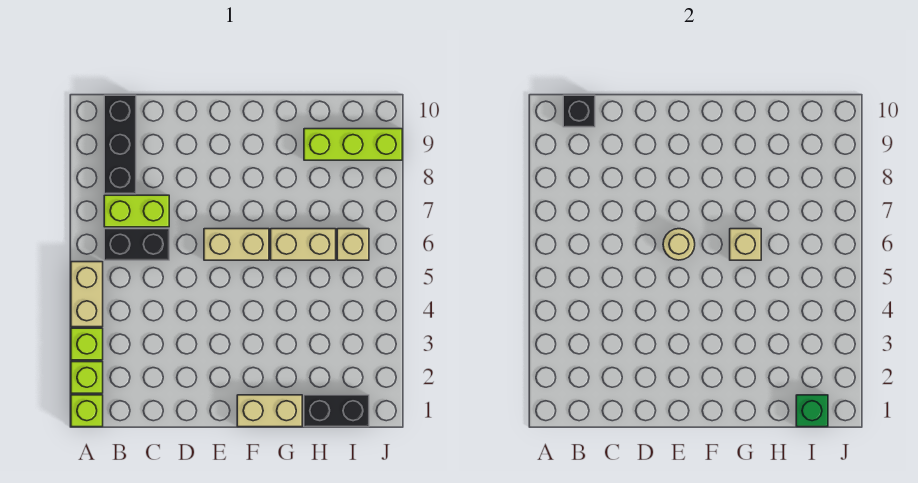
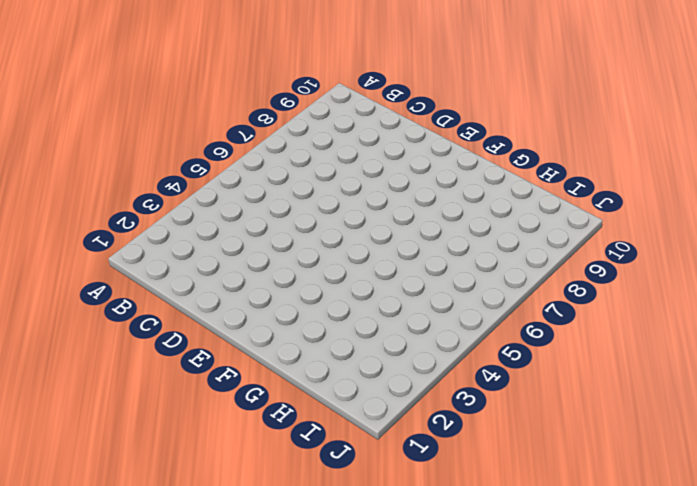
none -> lime 1x1 brick [71,395,103,427]
none -> lime 1x1 brick [71,362,103,393]
none -> lime 1x1 brick [71,328,103,360]

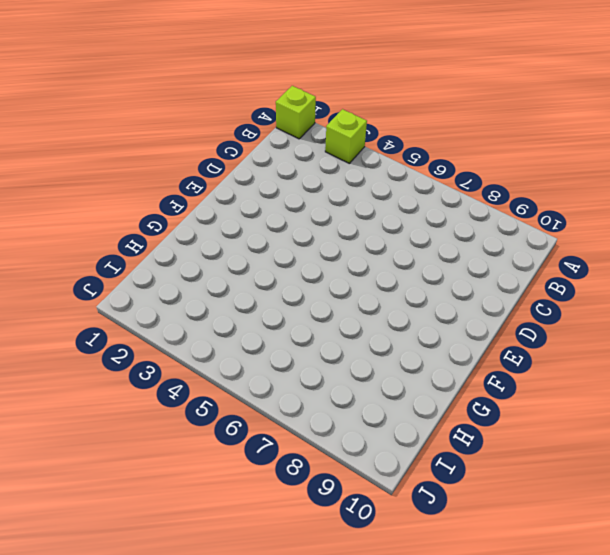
none -> lime 1x1 brick [71,362,103,393]
none -> tan 1x2 brick [71,262,103,327]
none -> black 1x2 brick [104,229,169,260]

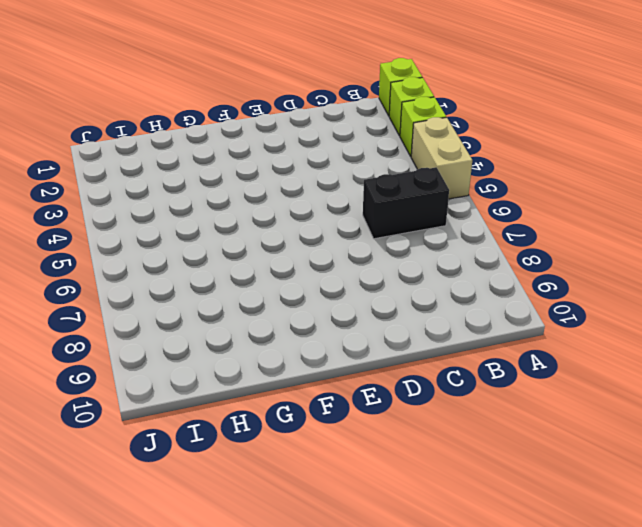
none -> lime 1x2 brick [104,195,169,227]
none -> black 1x3 brick [104,95,136,194]
none -> tan 1x2 brick [204,229,269,260]

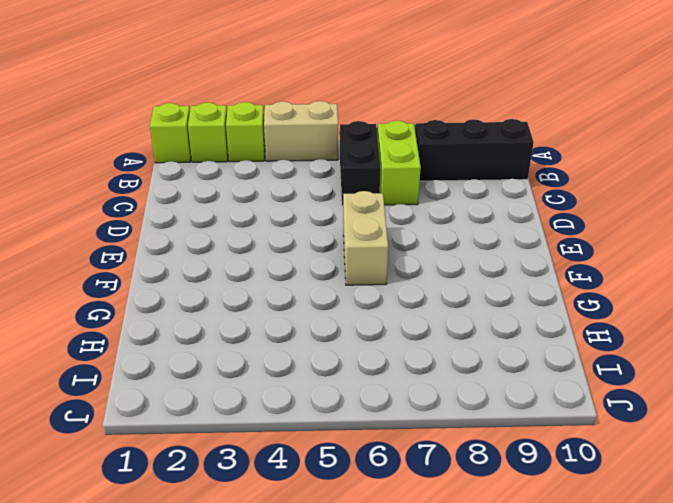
none -> tan 1x2 brick [237,395,302,427]
none -> tan 1x2 brick [271,229,336,260]
none -> black 1x2 brick [304,395,369,427]

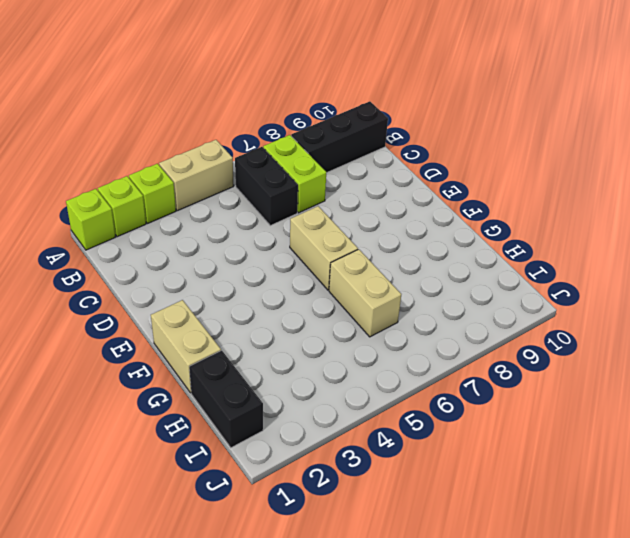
none -> lime 1x3 brick [304,129,402,160]
none -> tan 1x1 brick [337,229,369,260]
none -> black 1x1 brick [563,95,595,127]

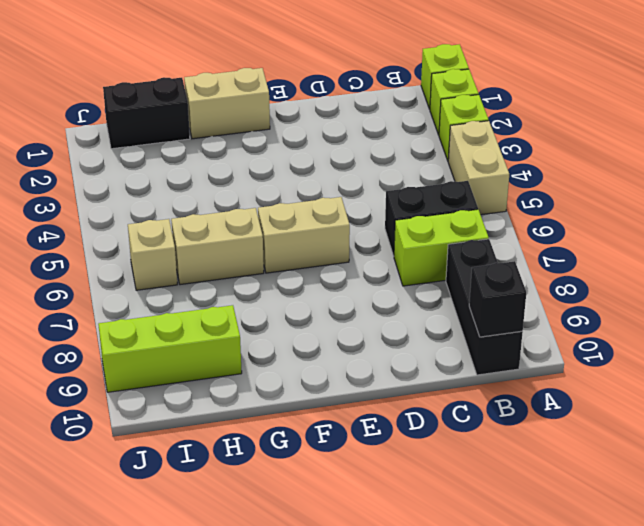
none -> tan 1x1 round brick [663,229,695,260]
none -> tan 1x1 brick [730,229,761,260]
none -> green 1x1 brick [796,395,828,427]

